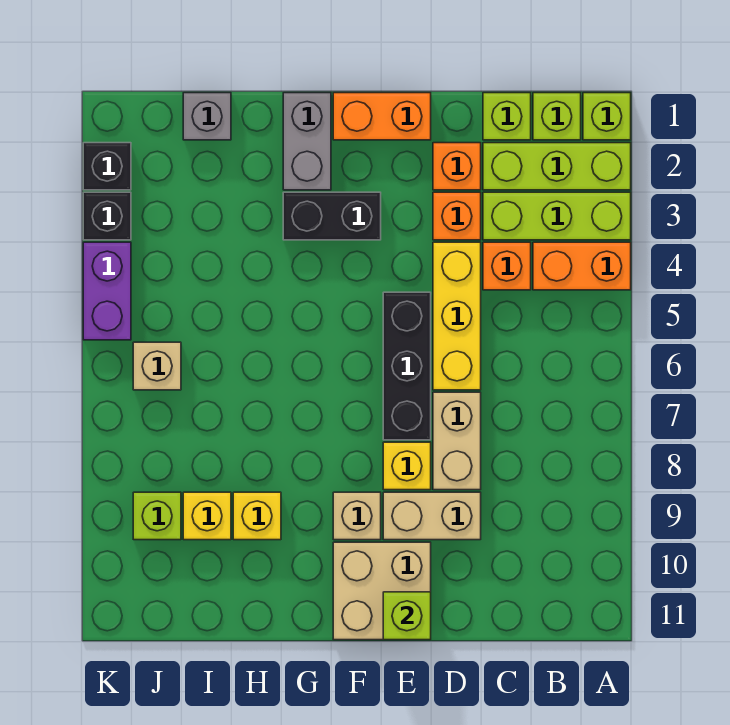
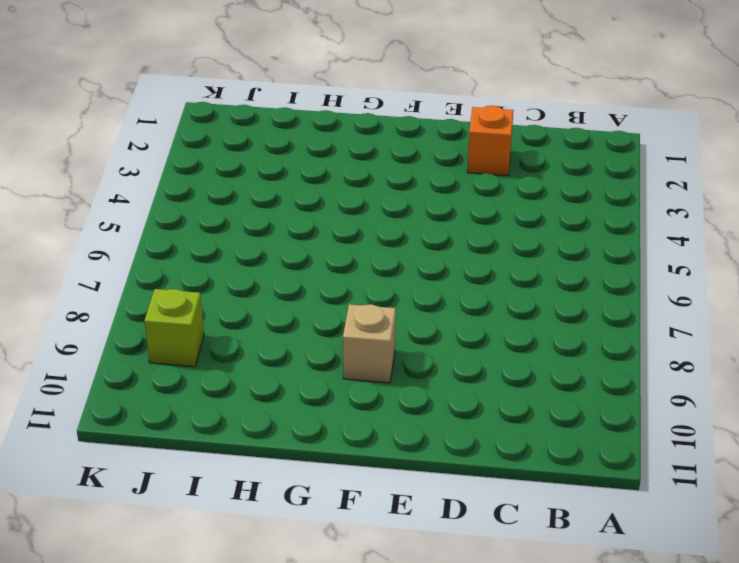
none -> lime 1x1 brick [583,93,631,140]
none -> lime 1x3 brick [483,143,631,190]
none -> lime 1x3 brick [483,192,631,240]

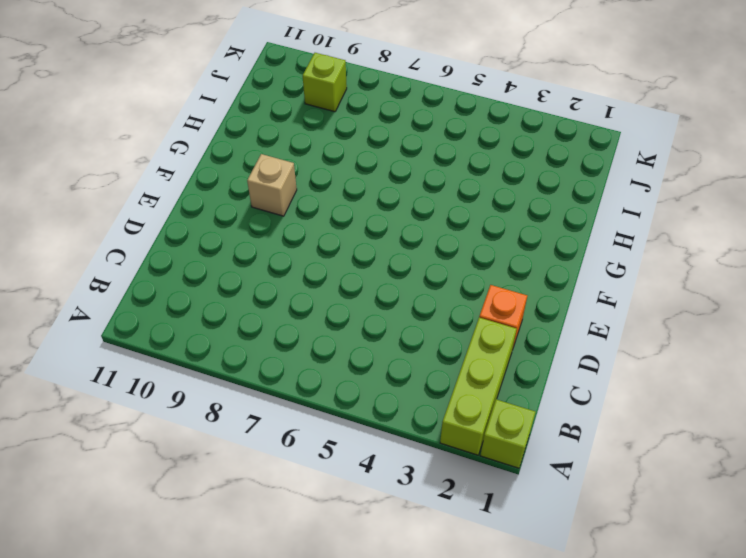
none -> lime 1x3 brick [483,192,631,240]
none -> orange 1x2 brick [533,242,631,290]
none -> lime 1x1 brick [533,93,581,140]

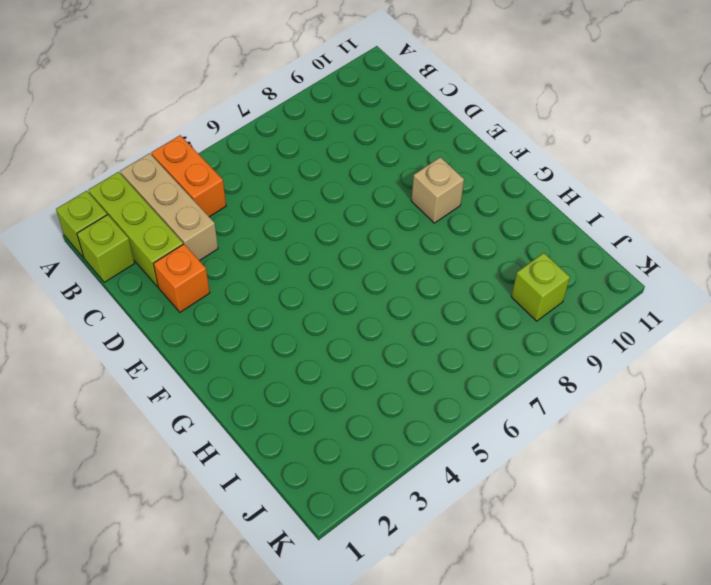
tan 1x3 brick [120,153,218,261] -> lime 1x3 brick [483,192,631,240]
none -> lime 1x1 brick [483,93,531,140]
none -> orange 1x1 brick [483,242,531,290]
none -> orange 1x1 brick [433,192,481,240]

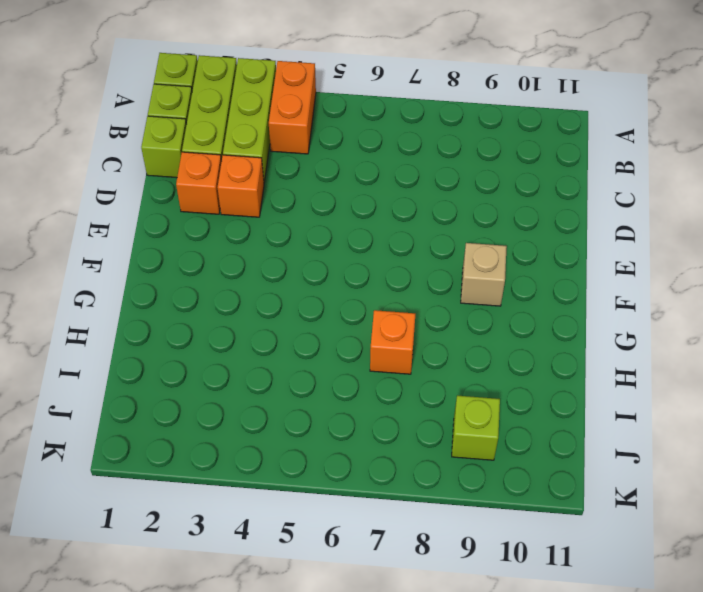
orange 1x1 brick [370,310,415,374] -> orange 1x1 brick moved to [483,242,531,290]
none -> yellow 1x3 brick [433,242,481,390]
none -> tan 1x2 brick [433,392,481,490]
none -> tan 1x2 brick [383,492,481,540]

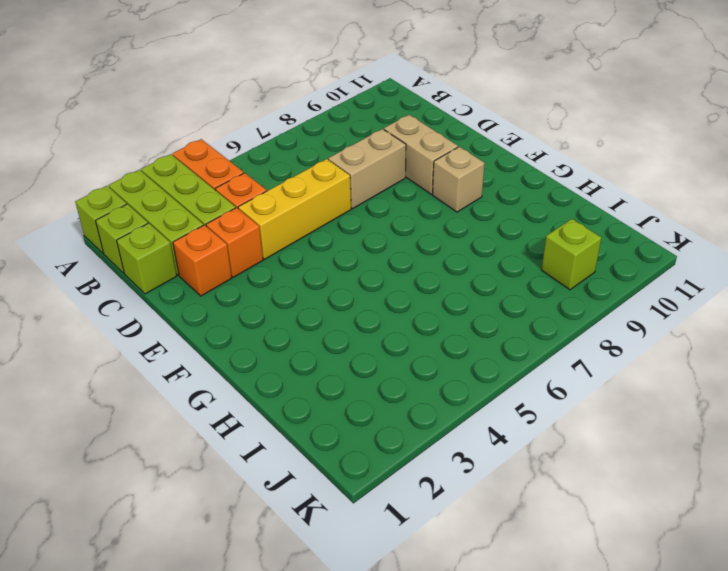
none -> orange 1x2 brick [333,93,431,140]
none -> black 1x3 brick [383,292,431,440]
none -> yellow 1x1 brick [383,442,431,490]

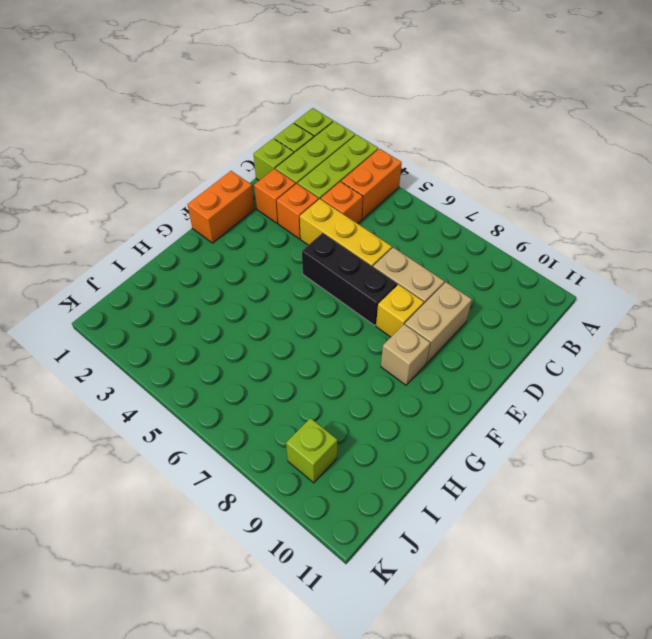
none -> tan 2x2 brick [333,542,431,640]
none -> black 1x2 brick [283,192,381,240]
none -> grey 1x2 brick [283,93,331,190]

